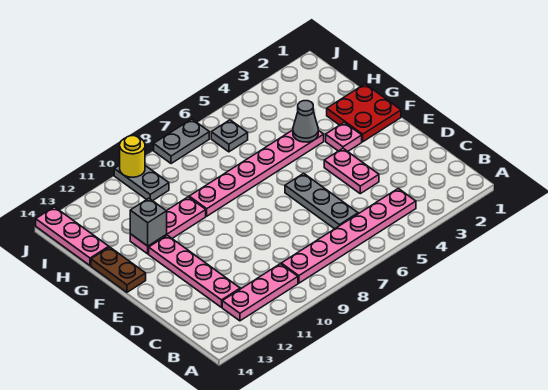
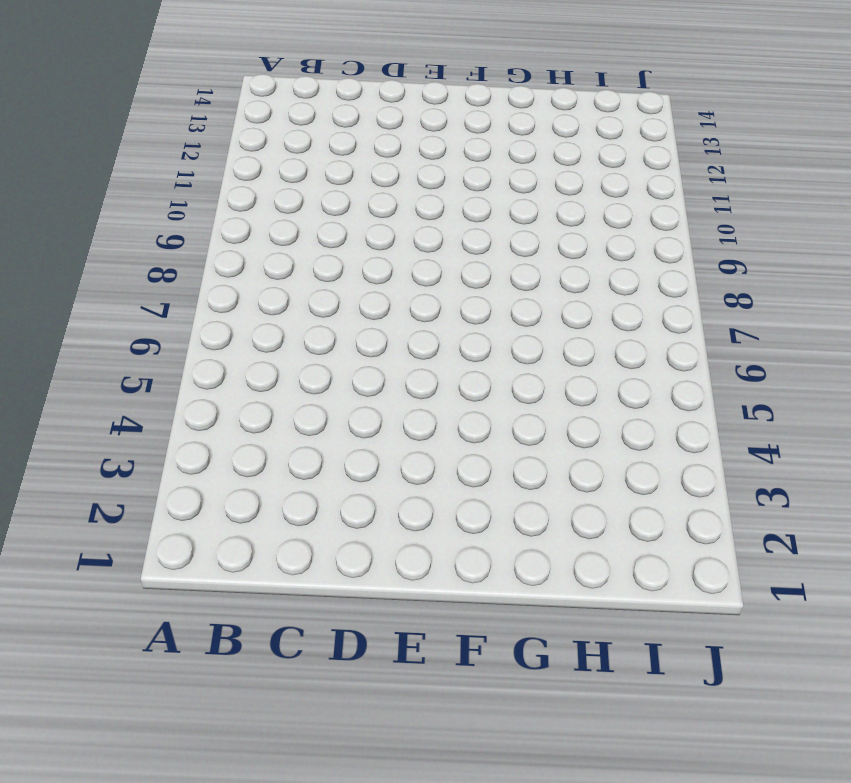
none -> pink 1x6 plate [281,188,416,283]
none -> pink 1x3 plate [222,264,298,321]
none -> grey 1x3 plate [285,173,358,229]

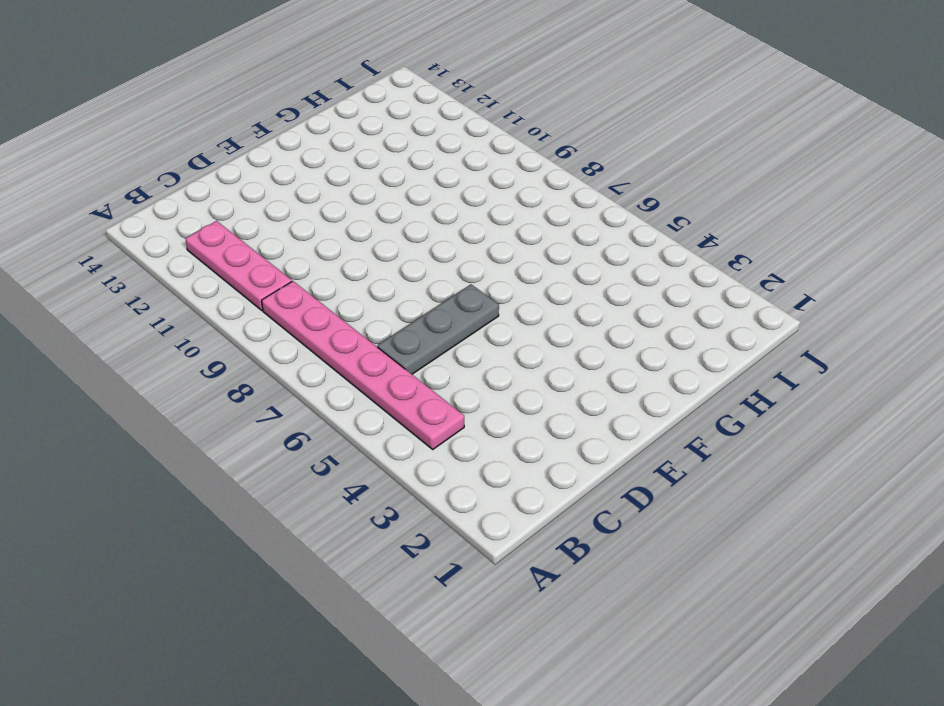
none -> pink 1x4 plate [149,235,240,307]
none -> pink 1x2 plate [324,149,379,194]
none -> red 2x2 plate [327,84,401,142]

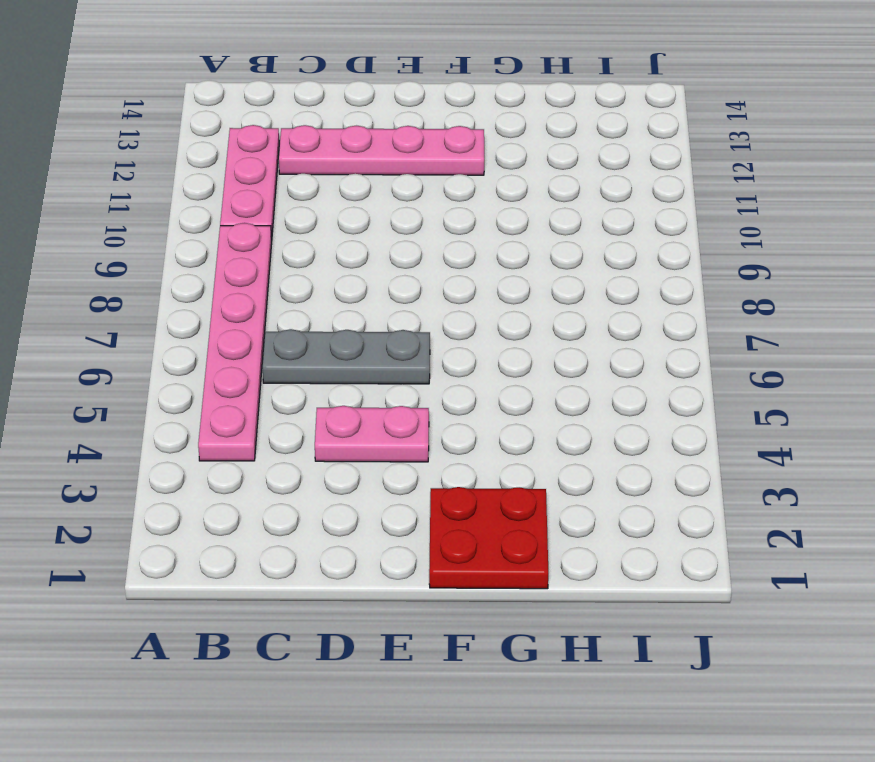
none -> pink 1x1 plate [326,122,362,151]
none -> brown 1x2 plate [91,247,146,292]
none -> pink 1x6 plate [189,130,324,216]

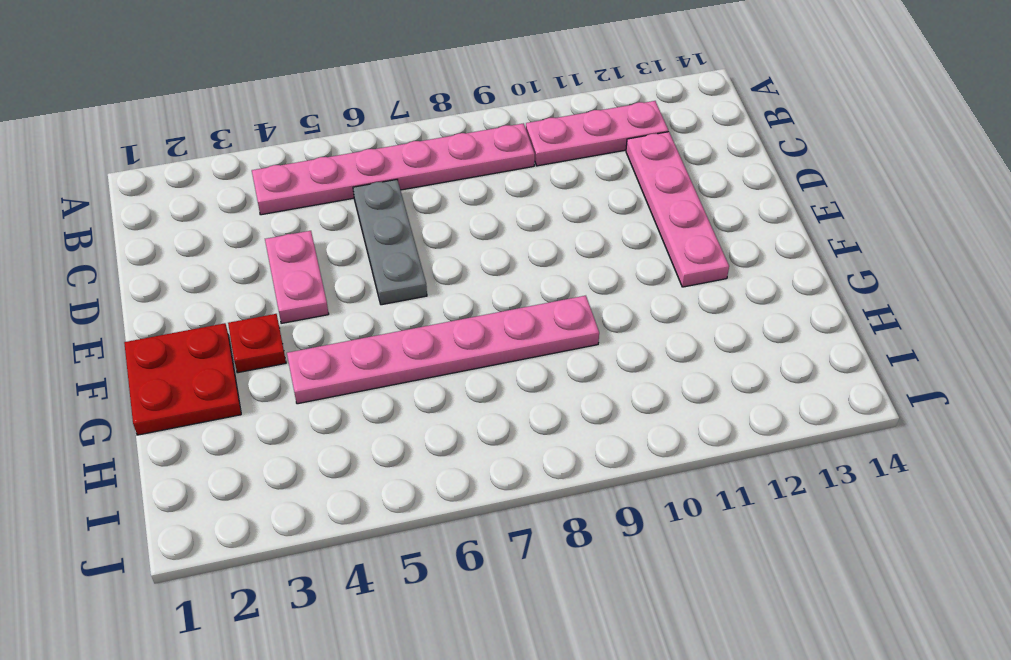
red 1x1 plate [228,314,286,373] -> pink 1x1 plate [326,122,362,151]
none -> brown 1x2 plate [91,247,146,292]
none -> pink 1x3 plate [130,197,206,254]
none -> pink 1x3 plate [36,207,109,266]

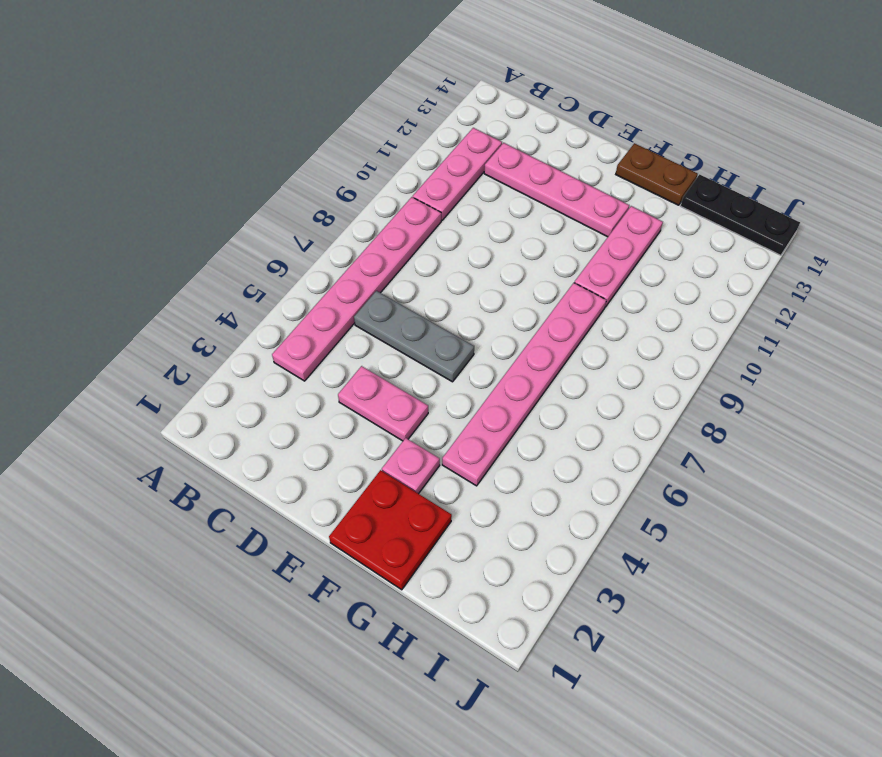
black 1x3 plate [681,174,800,255] -> pink 1x3 plate [36,207,109,266]
none -> grey 1x1 plate [211,120,248,152]
none -> grey 1x2 plate [114,165,169,201]
none -> grey 1x2 plate [154,119,209,164]

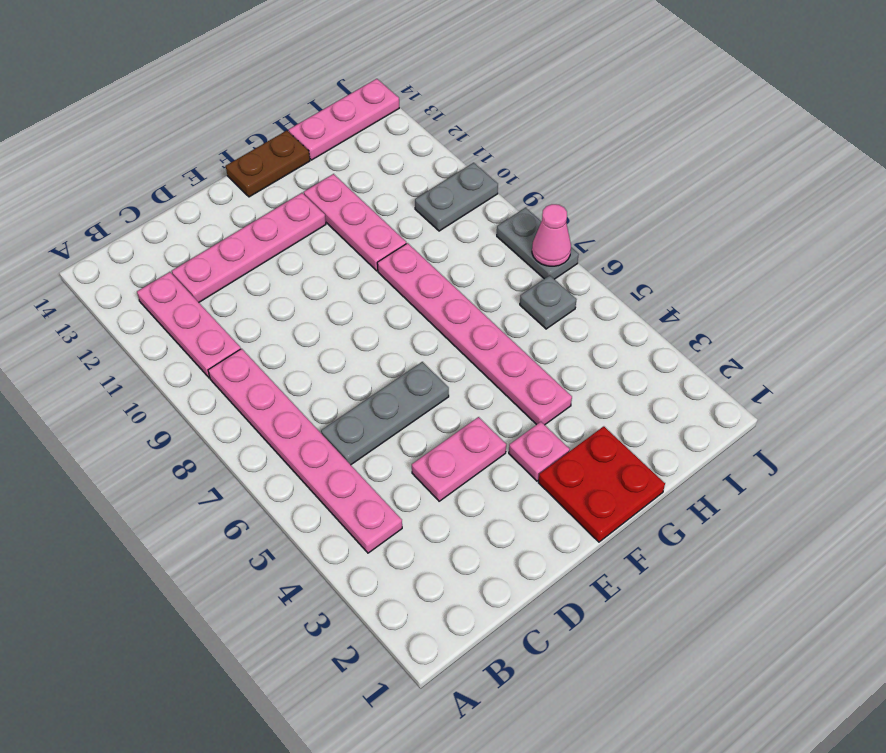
pink 1x1 cone [532,204,571,266] -> none
none -> grey 1x1 cone [293,101,318,142]
none -> grey 1x1 brick [130,198,167,246]
none -> yellow 1x1 round brick [120,136,145,177]

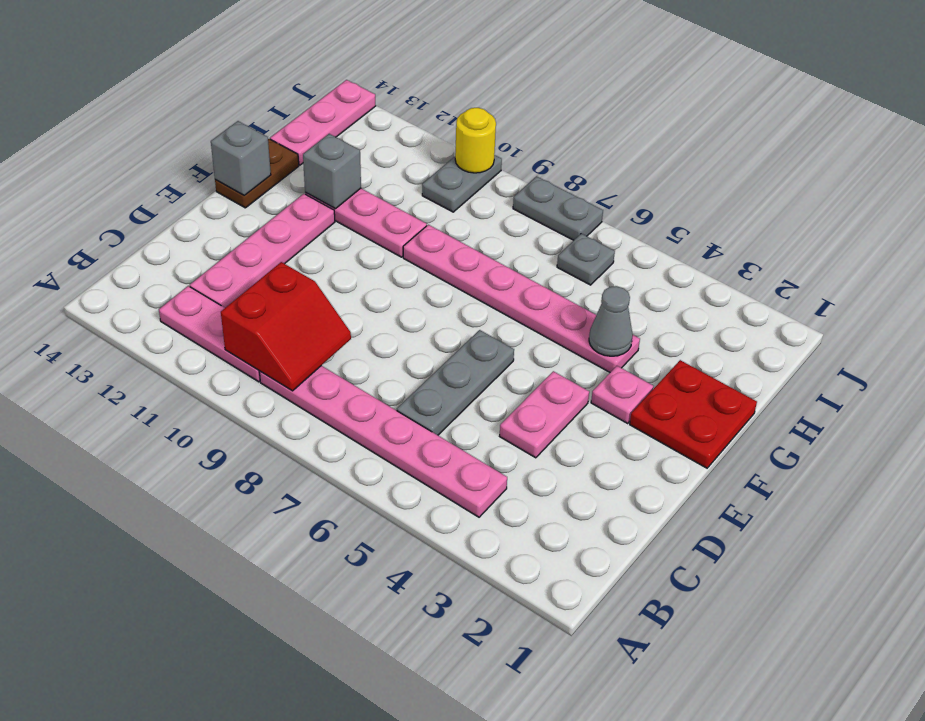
red 2x2 slope [221,262,351,391] -> none
grey 1x1 brick [211,121,271,195] -> none

